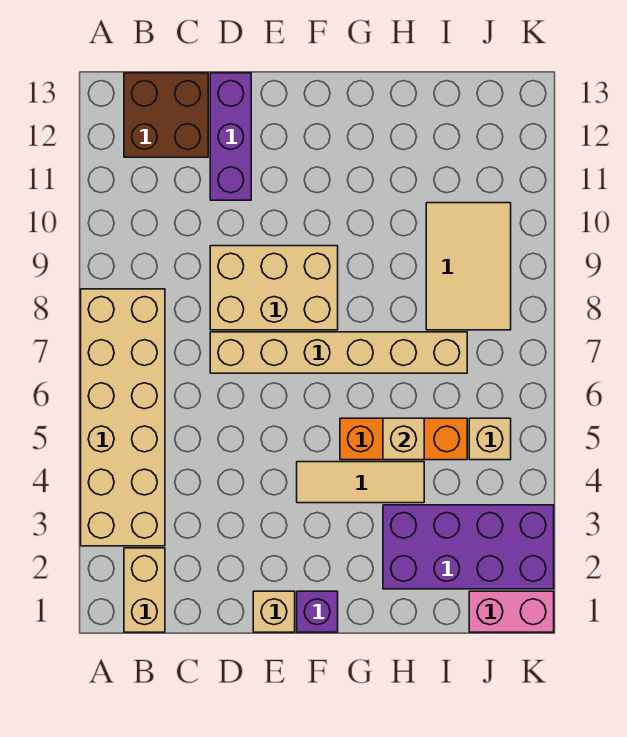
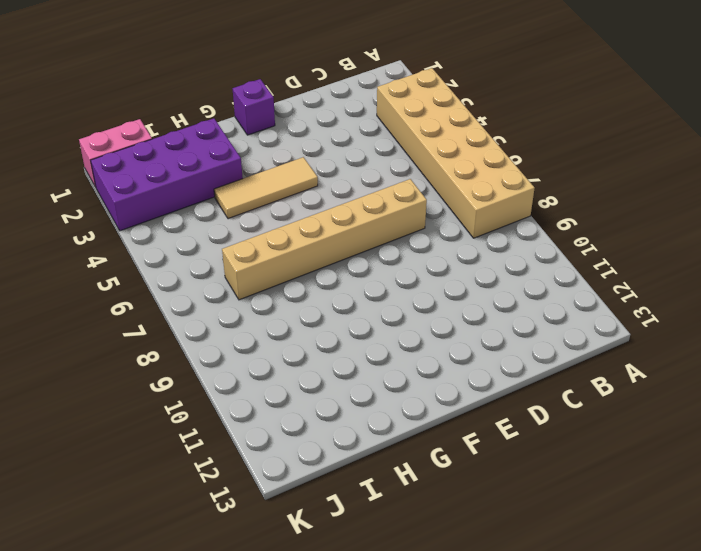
none -> tan 1x2 brick [124,548,165,632]
none -> brown 2x2 brick [124,73,208,157]
none -> tan 2x3 brick [210,246,338,330]

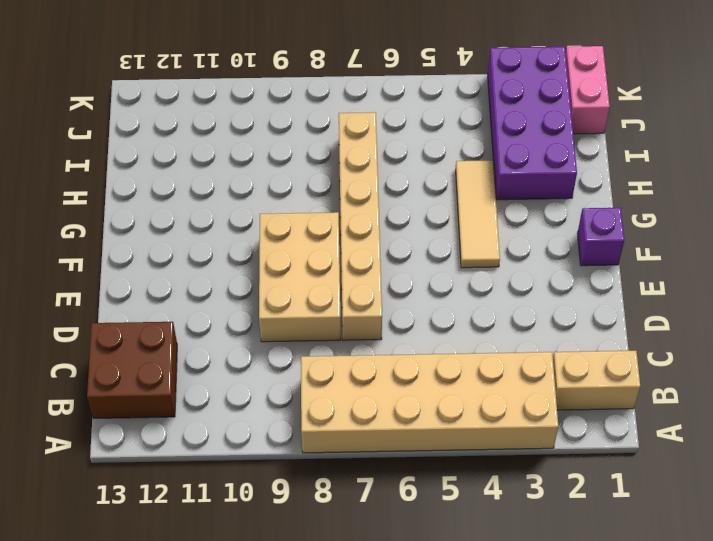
none -> purple 1x3 brick [210,73,251,200]
none -> tan 1x1 brick [253,591,295,632]
none -> orange 1x3 brick [340,418,467,460]

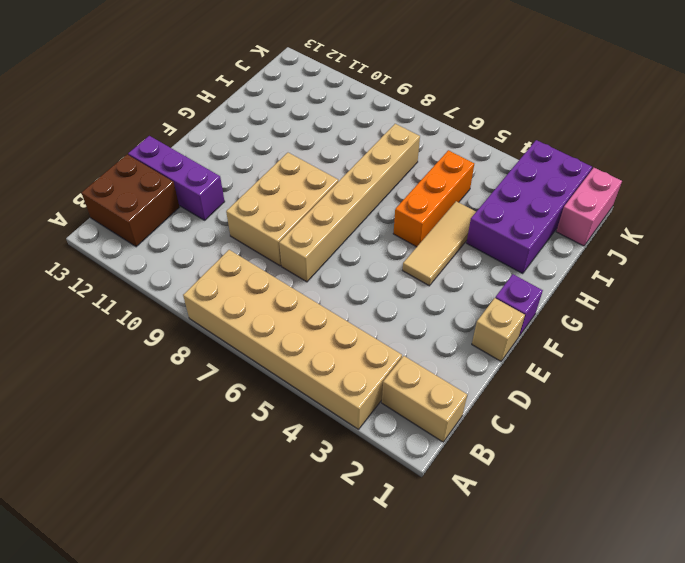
none -> tan 2x3 tile [426,203,511,330]
none -> tan 1x1 brick [469,418,511,460]
none -> tan 1x1 brick [383,418,424,460]

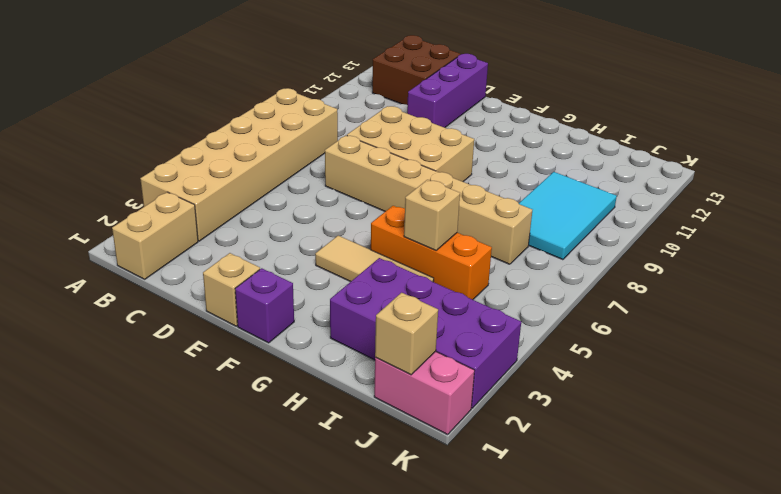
cyan 2x3 tile [519,172,617,260] -> tan 2x3 tile [426,203,511,330]
tan 1x1 brick [375,293,438,375] -> tan 1x1 brick moved to [469,418,511,460]

